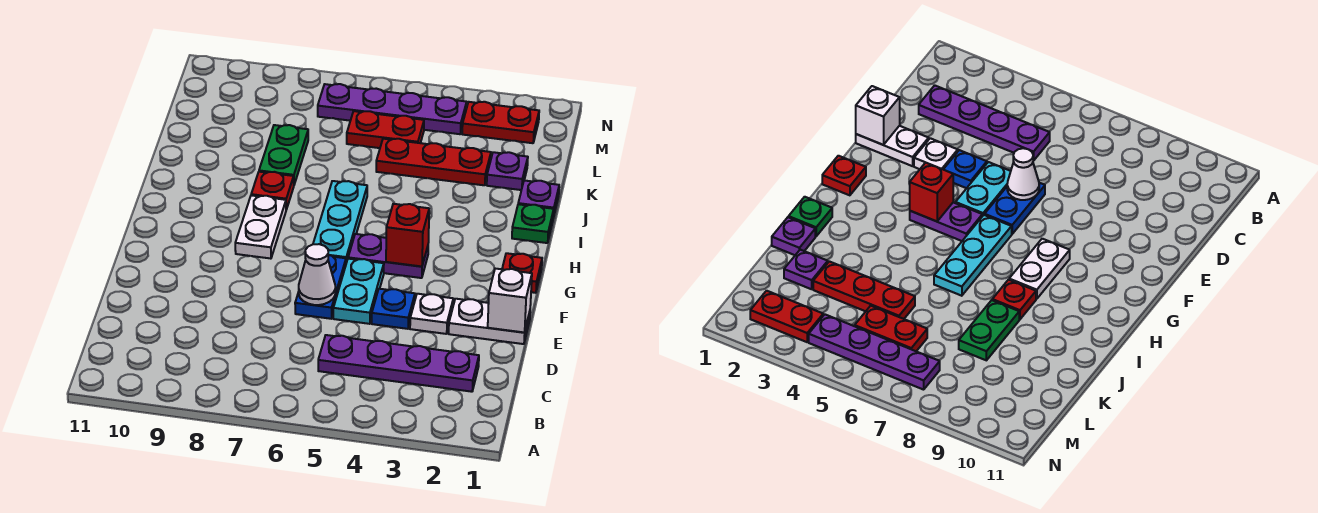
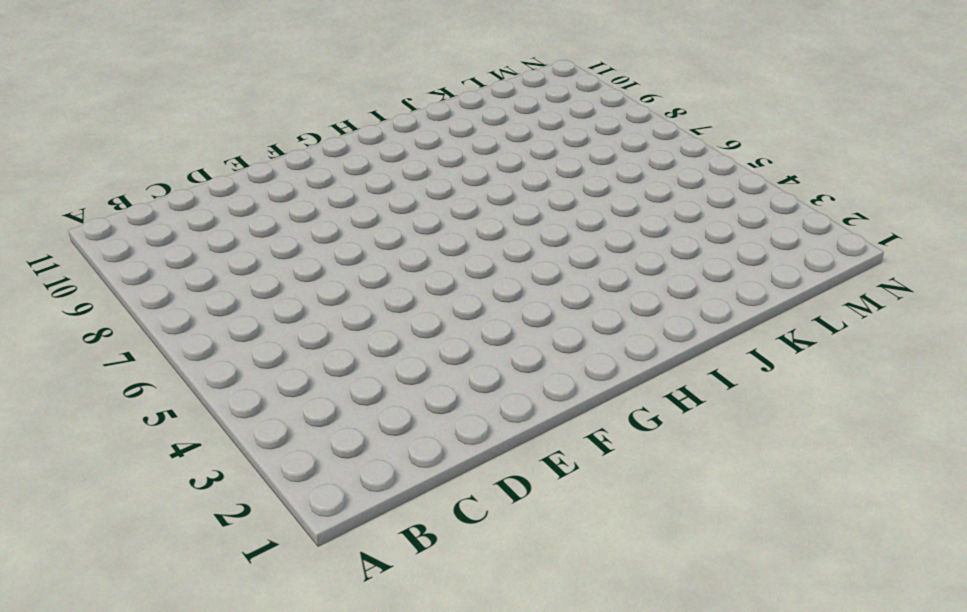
none -> purple 1x4 plate [318,335,479,392]
none -> white 1x2 plate [449,299,530,344]
none -> white 1x1 plate [410,294,453,334]

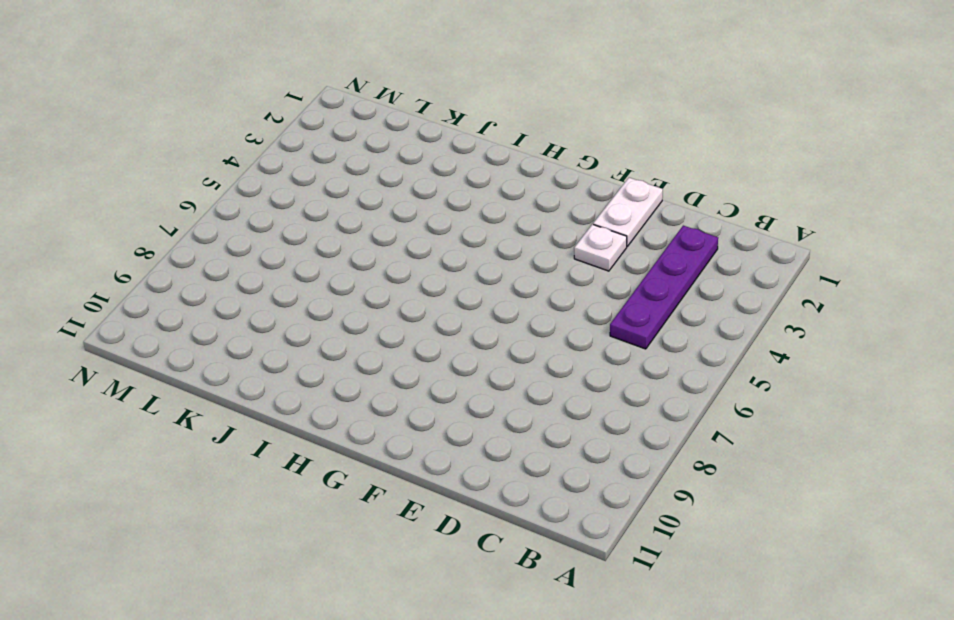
none -> blue 1x1 plate [372,289,415,329]
none -> cyan 1x2 plate [333,259,384,324]
none -> blue 1x2 plate [295,255,346,319]

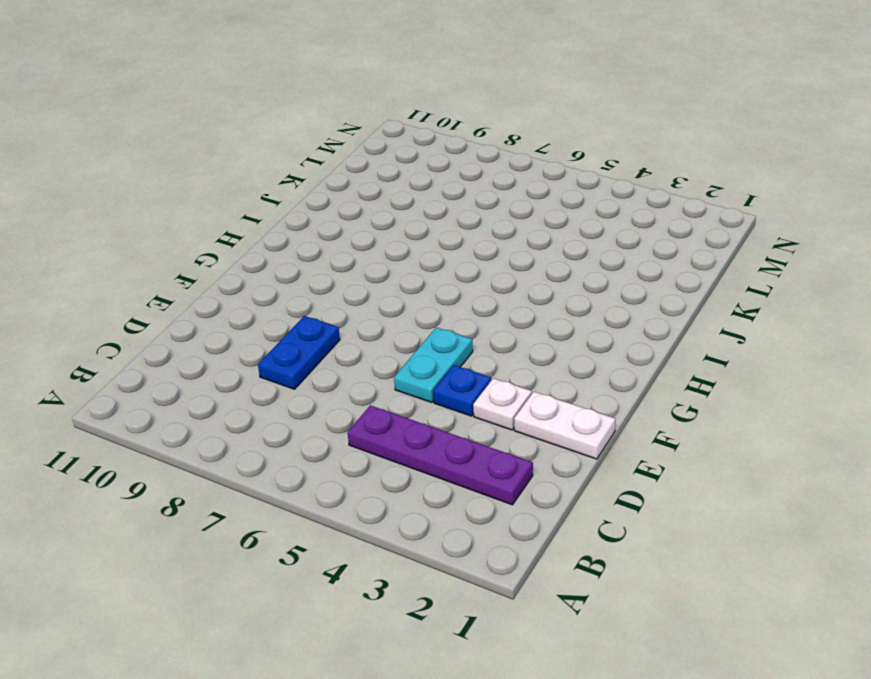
blue 1x2 plate [258,316,340,389] -> blue 1x2 plate moved to [295,255,346,319]
none -> red 1x1 plate [502,253,542,293]
none -> purple 1x2 plate [348,234,428,278]
none -> cyan 1x3 plate [313,181,367,263]

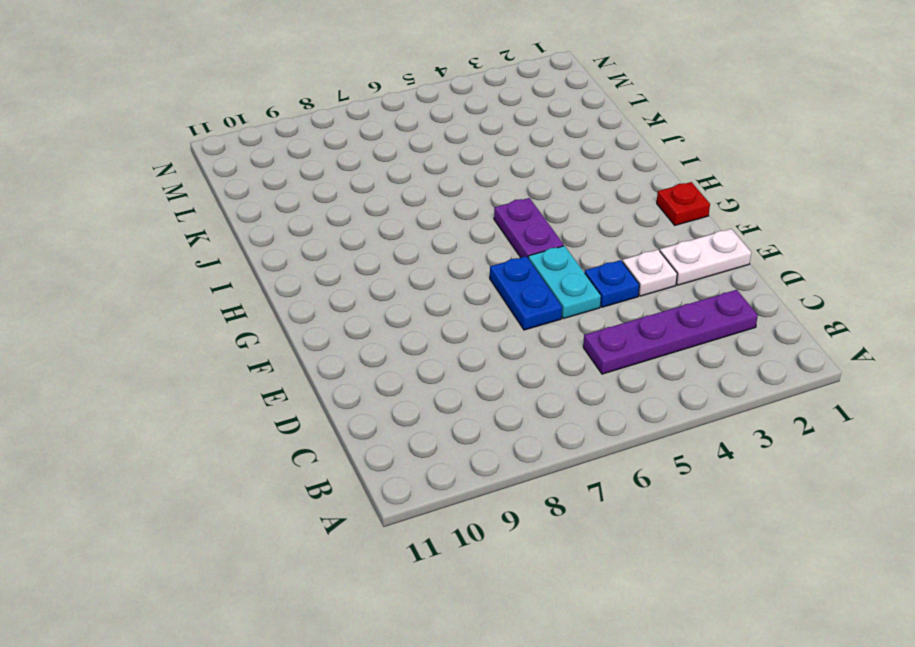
purple 1x2 plate [494,198,564,258] -> purple 1x2 plate turned to [348,234,428,278]
none -> cyan 1x3 plate [313,181,367,263]
none -> white 1x2 plate [235,195,286,259]
none -> green 1x1 plate [512,204,554,243]

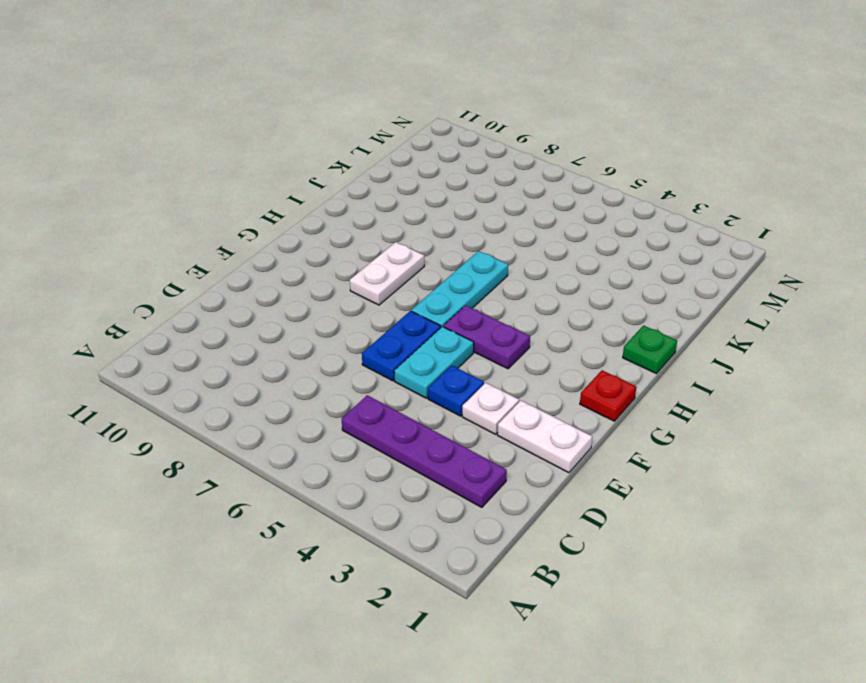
none -> red 1x1 plate [251,172,294,209]
none -> purple 1x1 plate [518,180,559,218]
none -> green 1x2 plate [259,125,308,185]

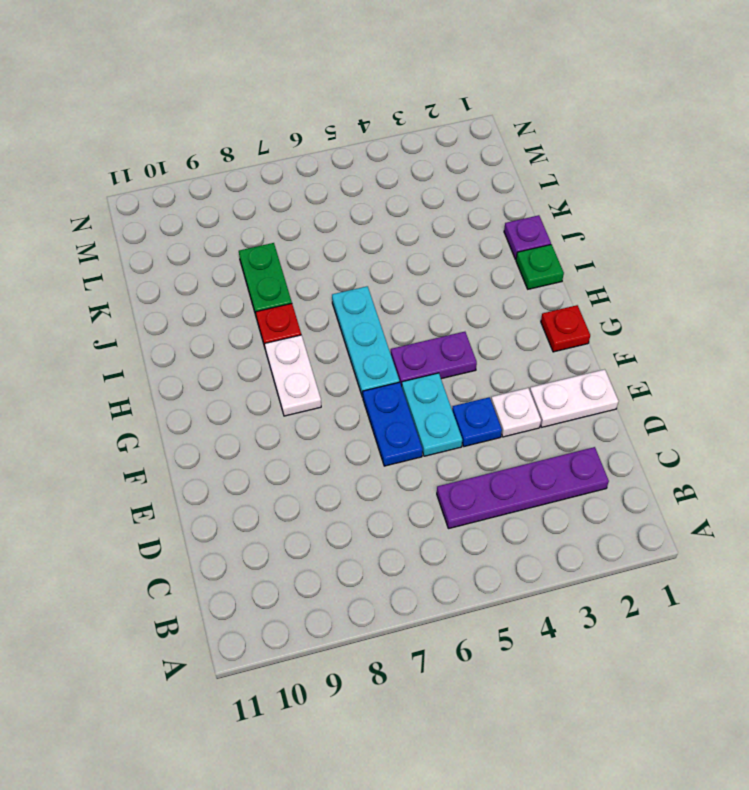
none -> purple 1x1 plate [487,152,528,190]
none -> red 1x3 plate [376,139,491,185]
none -> red 1x2 plate [347,111,424,148]

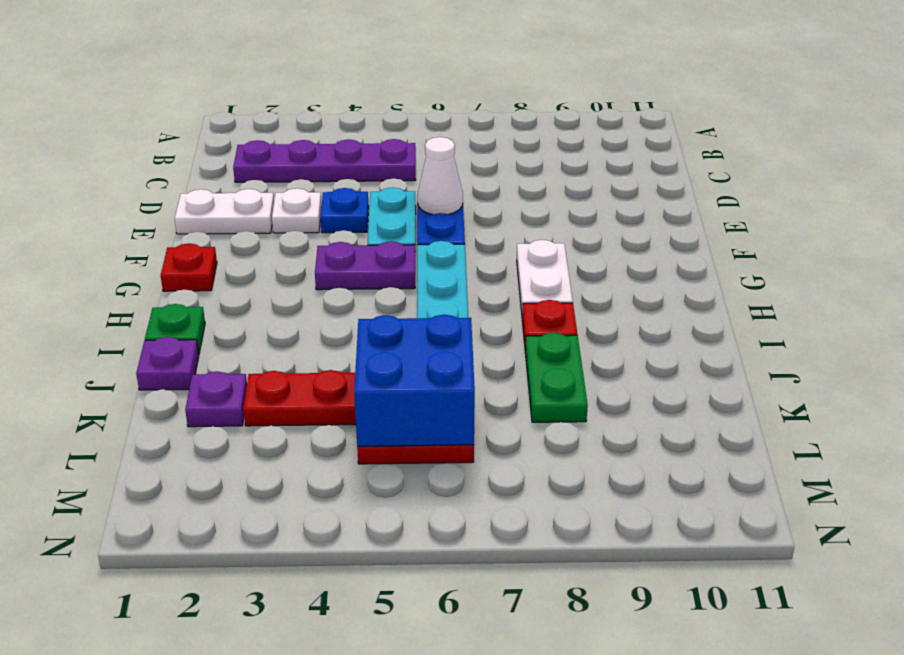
blue 2x2 brick [354,315,475,446] -> none
none -> red 1x2 plate [462,102,539,143]
none -> purple 1x4 plate [318,84,467,134]
none -> white 1x1 brick [488,269,532,333]

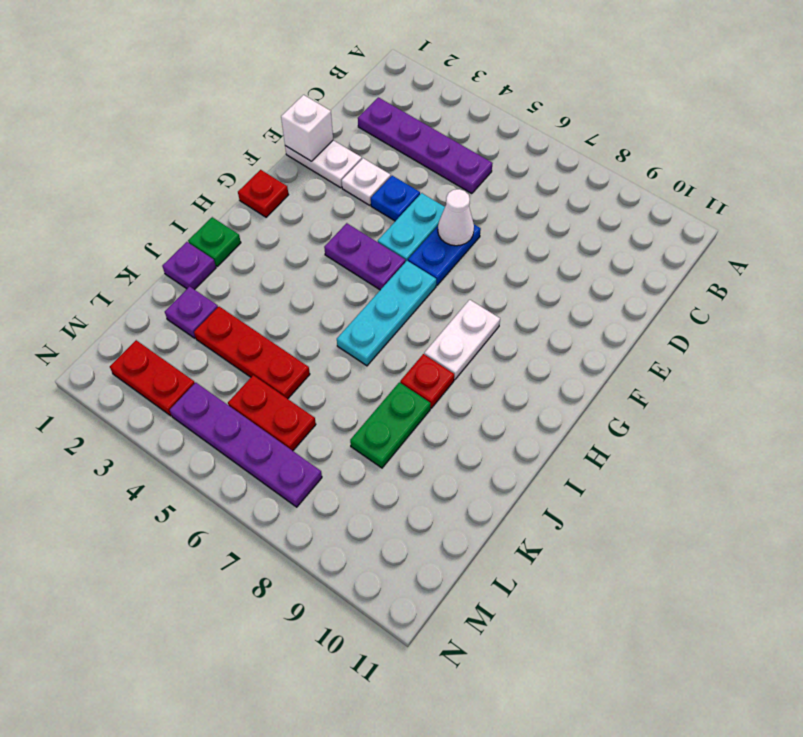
none -> red 1x1 brick [386,204,429,267]

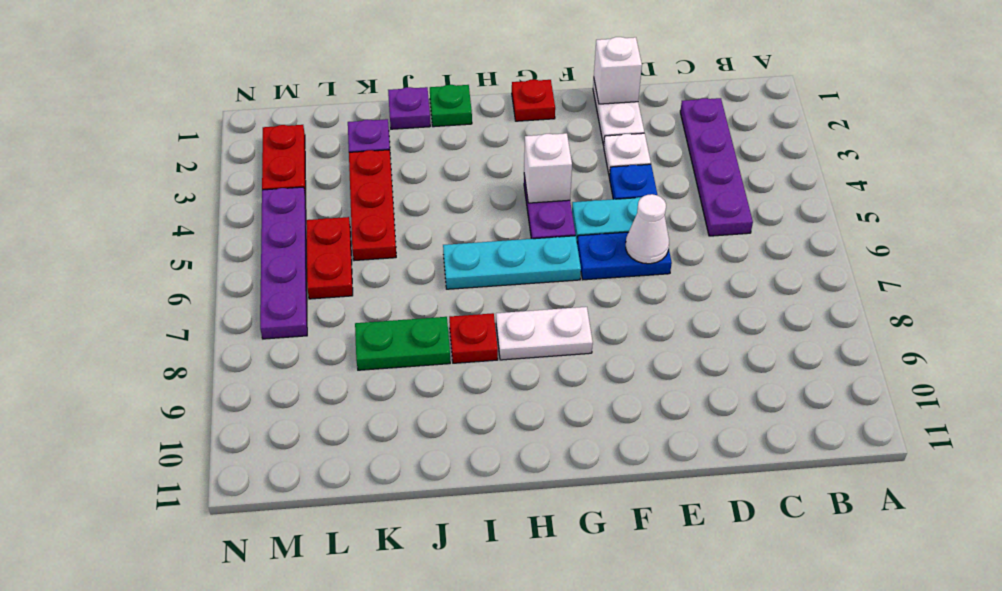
white 1x1 brick [524,133,572,203] -> red 1x1 brick [386,204,429,267]

